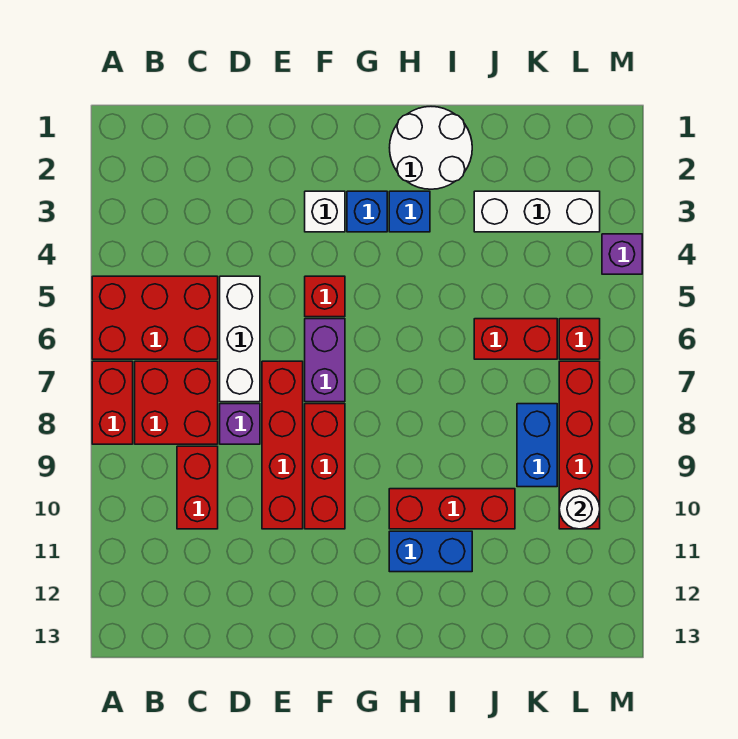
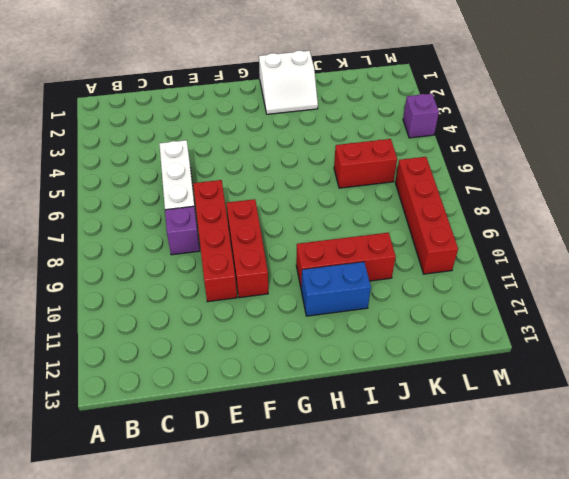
white 2x2 slope [259,51,318,114] -> white 2x2 round brick [390,107,472,189]
none -> red 2x3 brick [92,276,218,359]
none -> red 1x2 brick [92,361,133,444]
none -> red 2x2 brick [135,361,218,444]

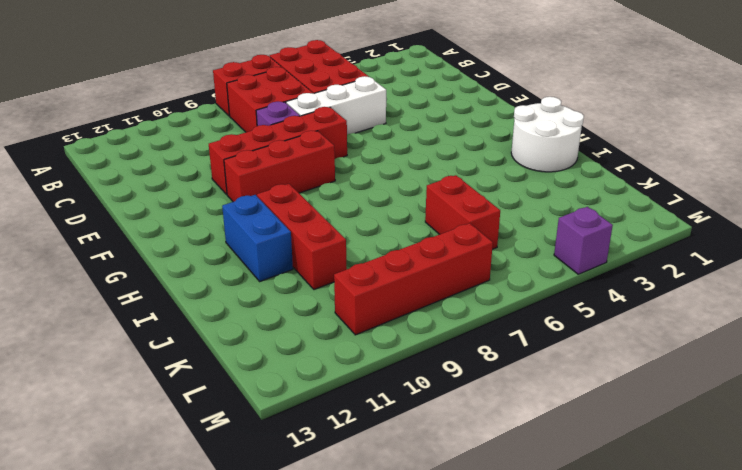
none -> red 1x2 brick [177,446,218,529]
none -> white 1x1 brick [305,191,345,232]
none -> red 1x1 brick [305,276,345,317]

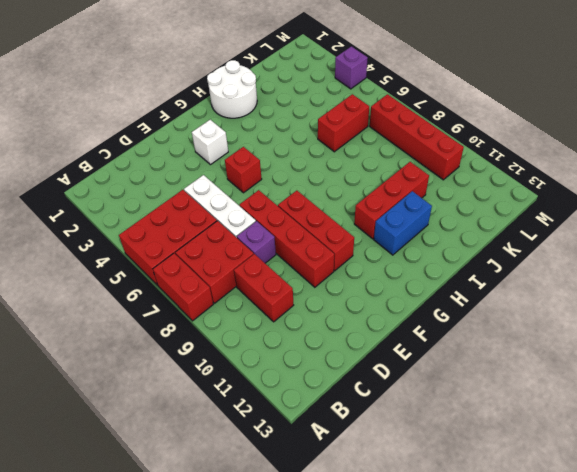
none -> purple 1x2 brick [305,319,345,402]
none -> blue 1x1 brick [347,191,387,232]
none -> blue 1x1 brick [389,191,430,232]

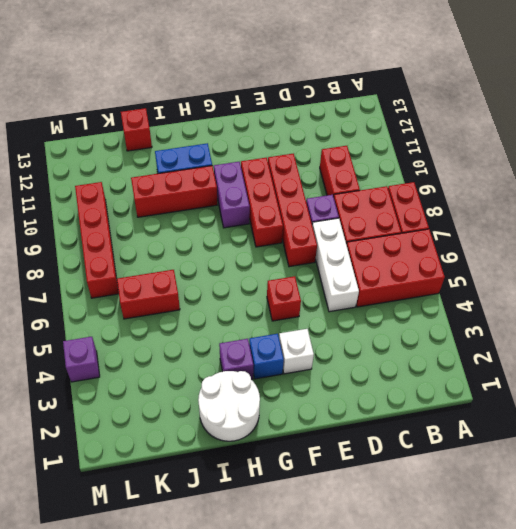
purple 1x2 brick [214,162,250,228] -> purple 1x2 brick moved to [305,319,345,402]
purple 1x1 brick [219,339,253,380] -> blue 1x1 brick [389,191,430,232]
red 1x1 brick [121,108,152,151] -> red 1x1 brick moved to [559,319,600,359]
none -> white 1x3 brick [474,191,600,232]
none -> blue 1x2 brick [517,404,557,487]
none -> white 1x1 round brick [559,489,600,529]

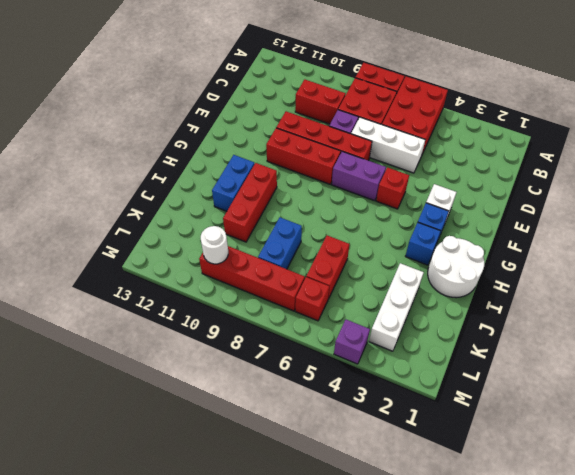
blue 1x2 brick [258,217,302,269] -> blue 1x2 brick turned to [517,404,557,487]

